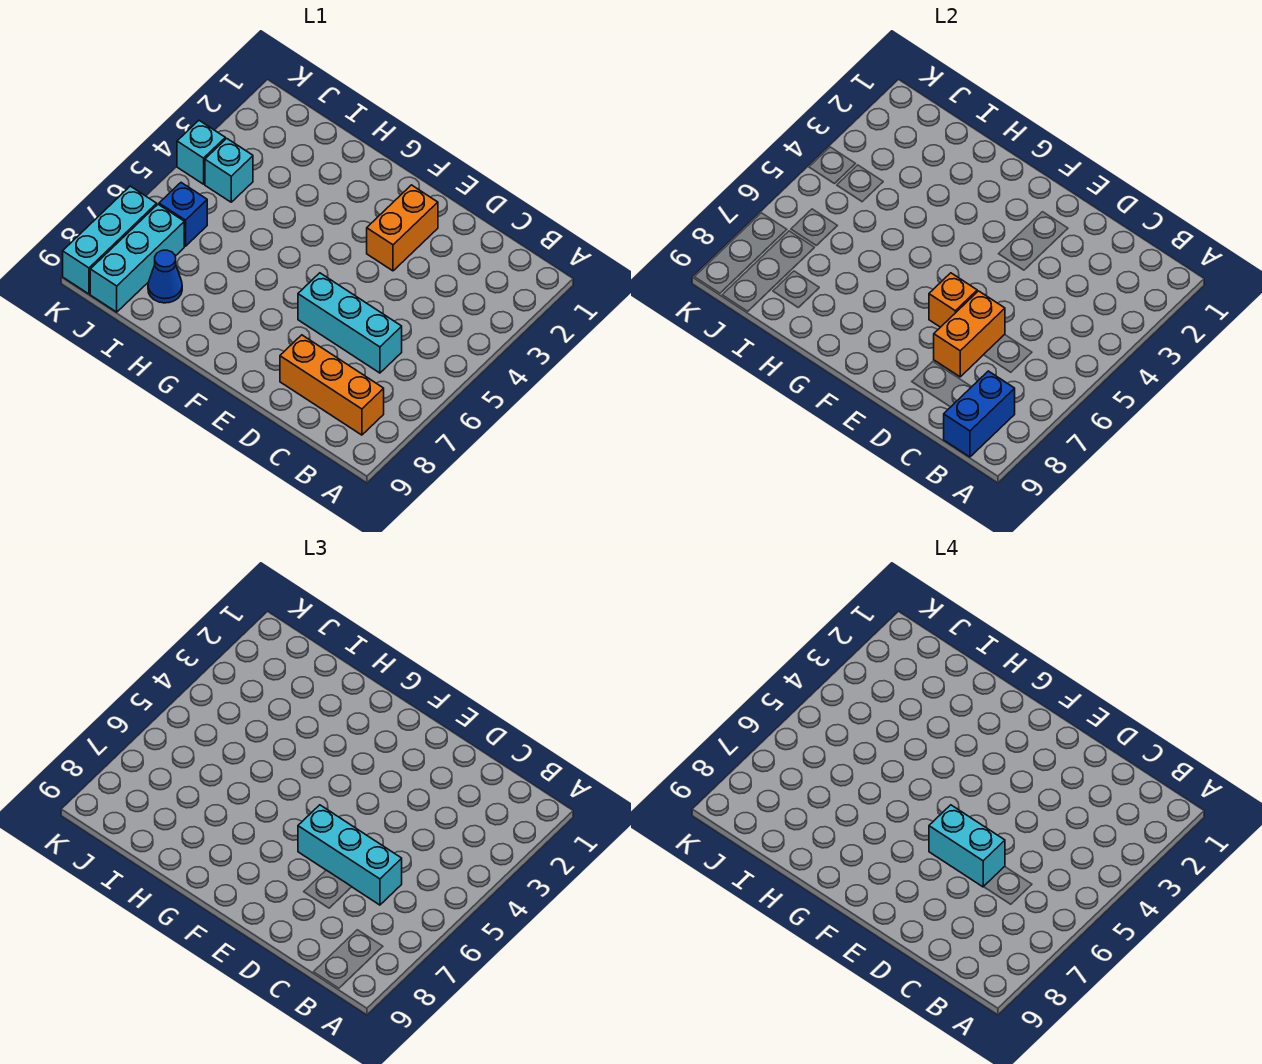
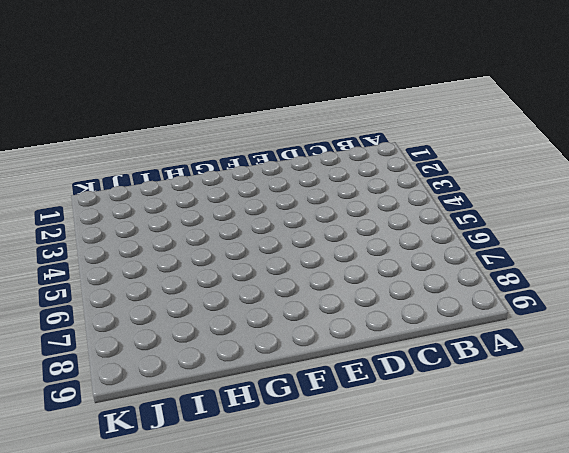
none -> orange 1x3 brick [280,335,384,435]
none -> cyan 1x3 brick [298,273,402,373]
none -> orange 1x2 brick [367,185,438,271]

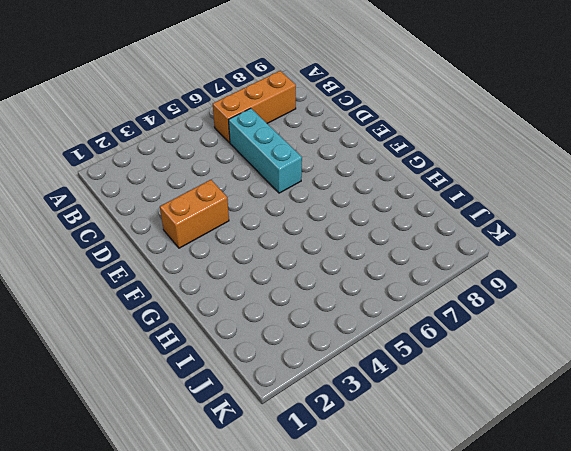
orange 1x3 brick [213,71,296,143] -> orange 1x3 brick turned to [280,335,384,435]
none -> blue 1x1 cone [148,250,182,303]
none -> cyan 1x1 brick [205,138,253,202]
none -> blue 1x1 brick [159,183,207,246]

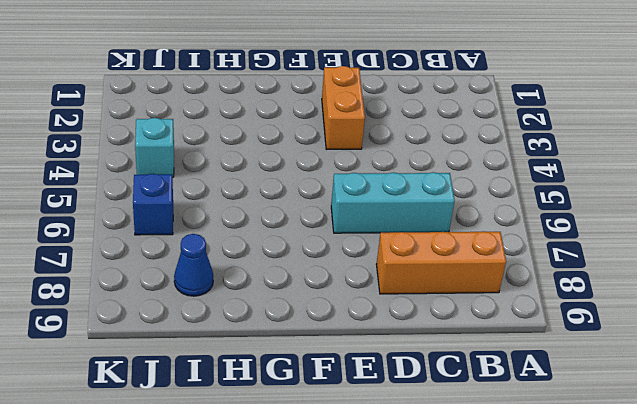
none -> cyan 1x3 brick [90,204,184,312]
none -> cyan 1x1 brick [177,121,225,184]
none -> cyan 1x3 brick [63,186,157,294]

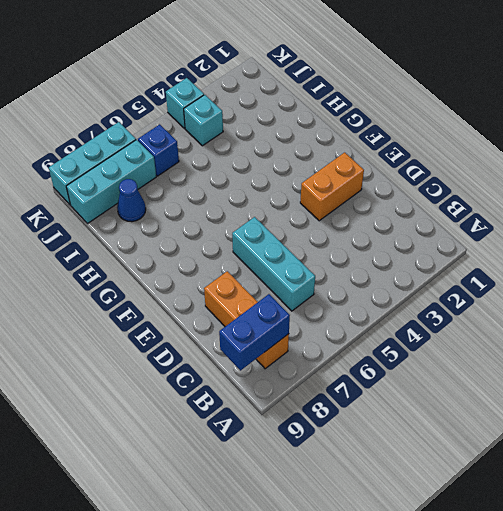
none -> orange 1x2 brick [934,291,1005,377]
none -> orange 1x1 brick [929,273,977,327]
none -> cyan 1x3 brick [298,805,402,905]

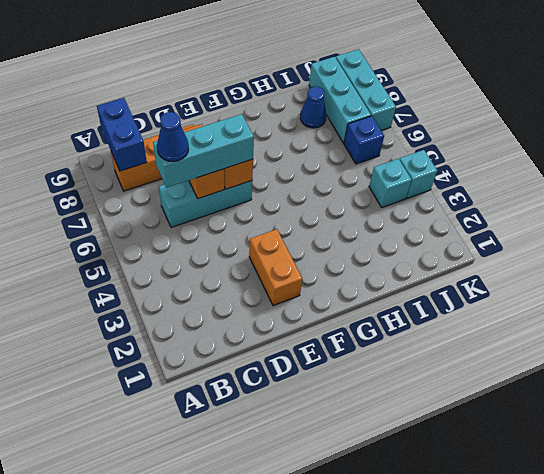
blue 1x1 cone [157,112,189,162] -> none
none -> cyan 1x2 brick [929,805,1005,887]

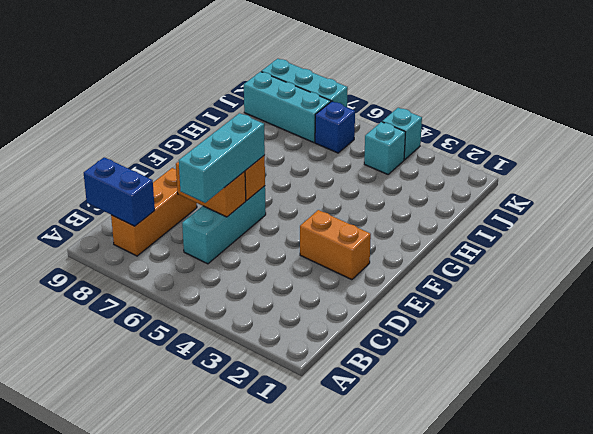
none -> blue 1x1 cone [148,250,182,303]
none -> cyan 1x2 brick [929,805,1005,887]

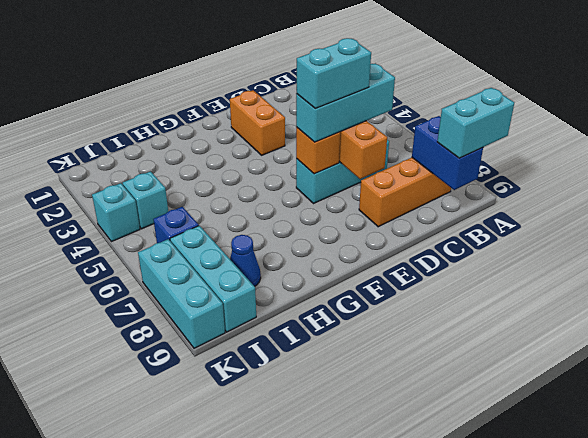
cyan 1x2 brick [437,88,514,158] -> none

